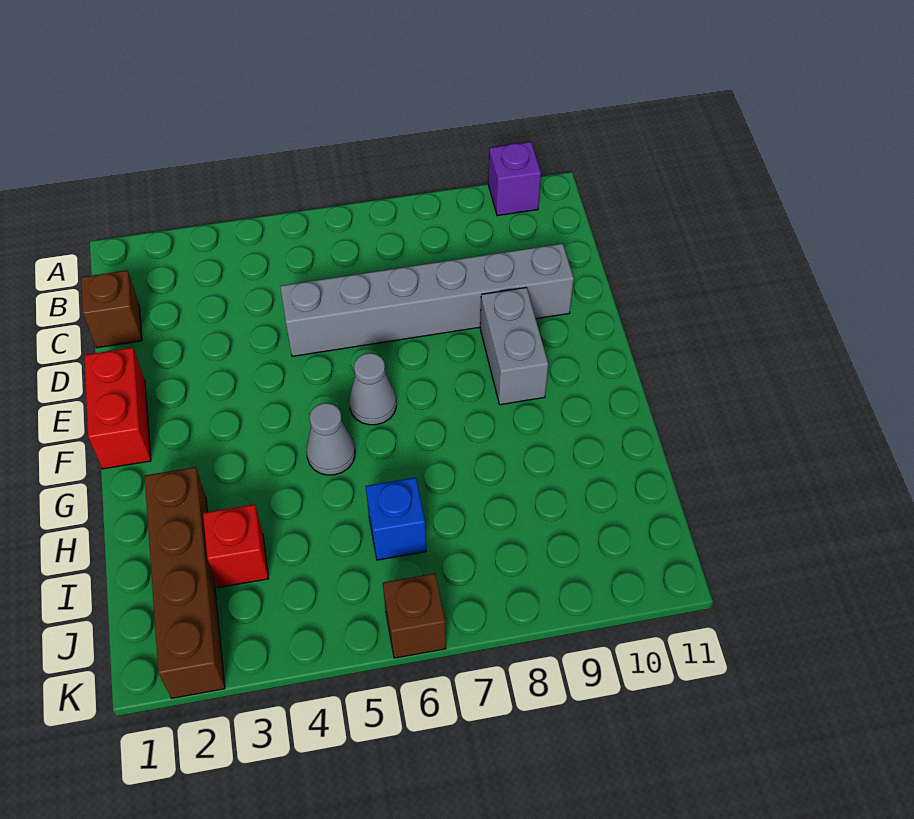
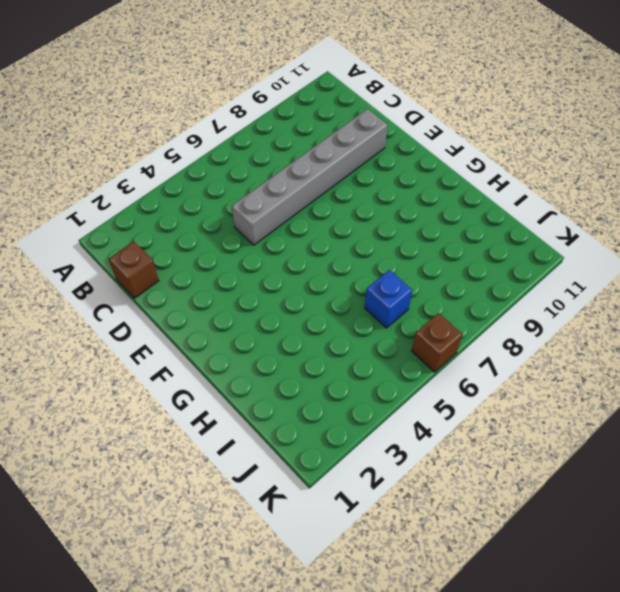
none -> purple 1x1 brick [488,142,541,216]
none -> red 1x2 brick [85,347,151,469]

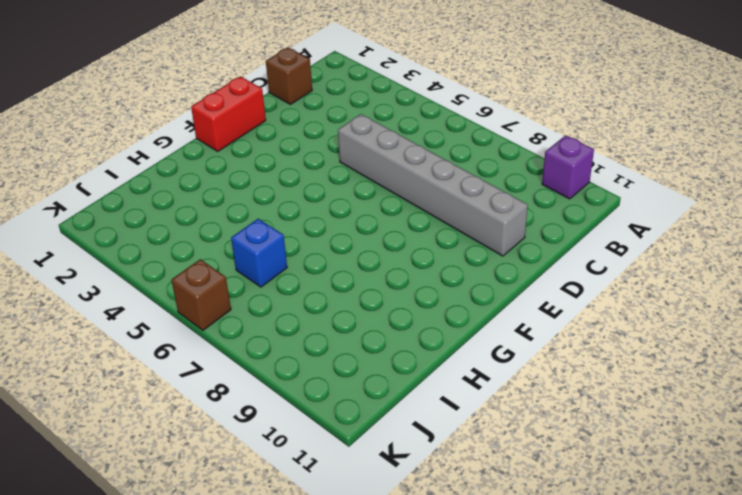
none -> grey 1x2 brick [480,287,548,405]
none -> grey 1x1 cone [349,353,396,425]

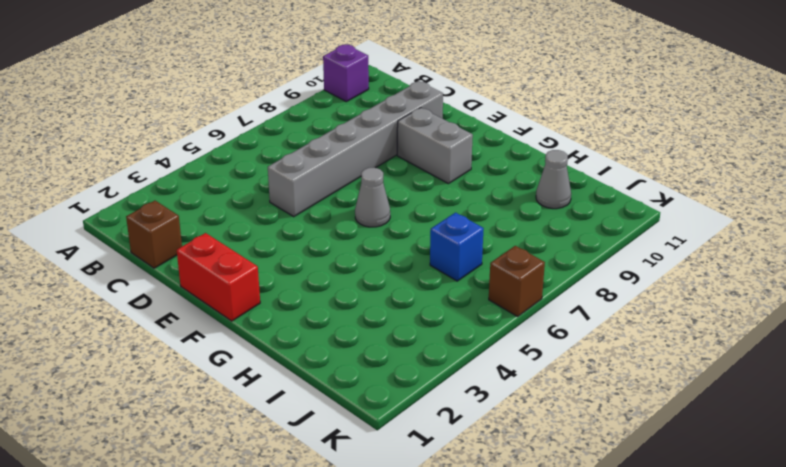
grey 1x1 cone [536,150,571,209] -> grey 1x1 cone moved to [306,403,355,475]
none -> brown 1x4 brick [145,467,225,698]
none -> red 1x1 brick [203,504,269,588]

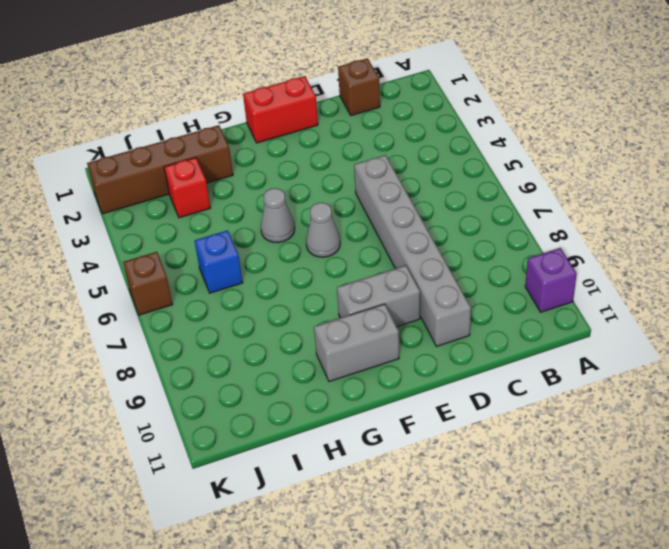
grey 1x2 brick [314,304,399,382] -> none

